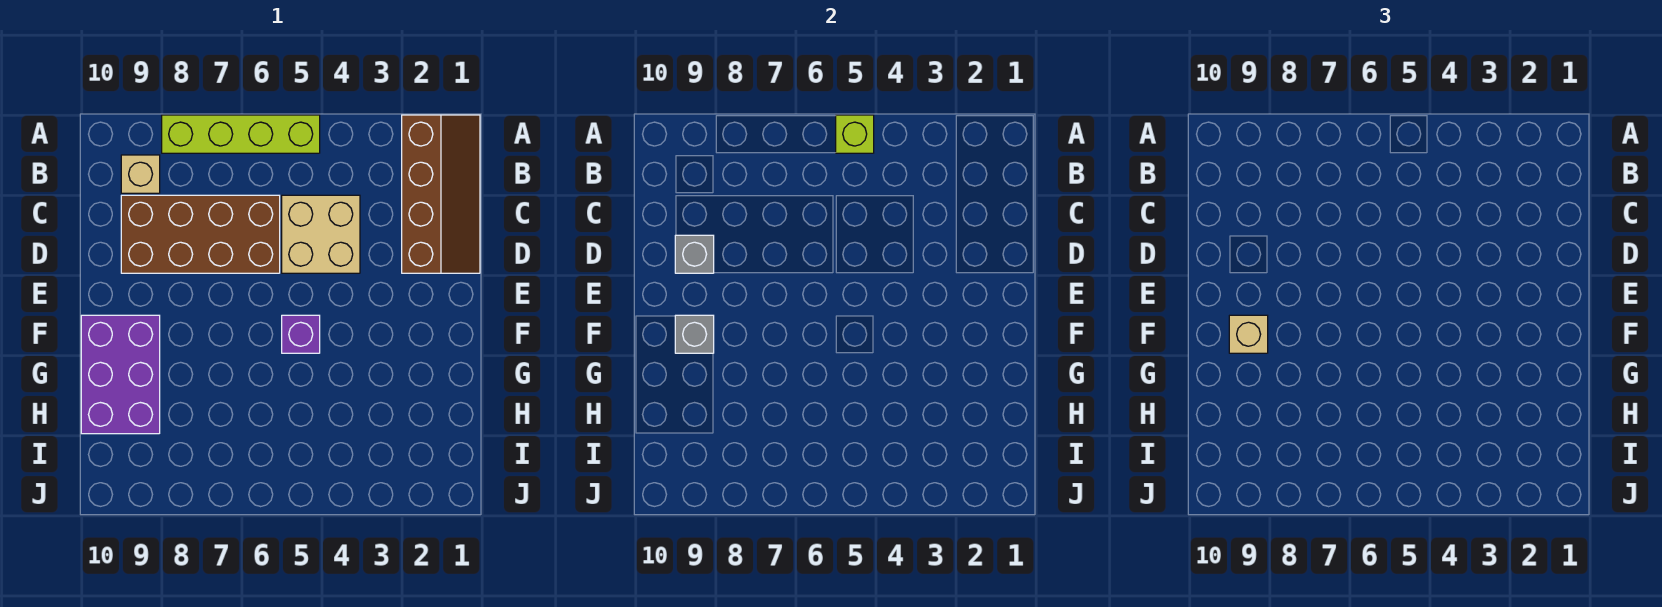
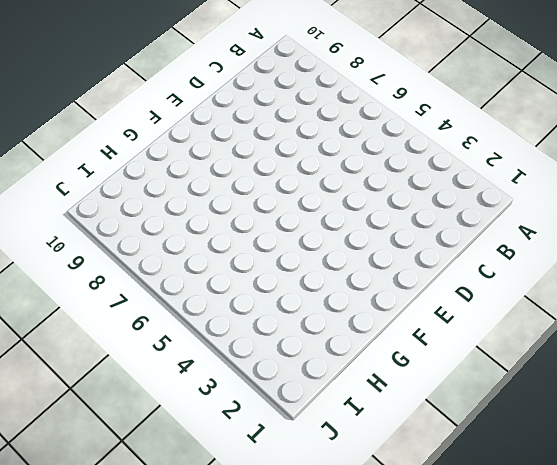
none -> brown 2x4 slope [402,115,480,273]
none -> lime 1x4 brick [162,115,320,153]

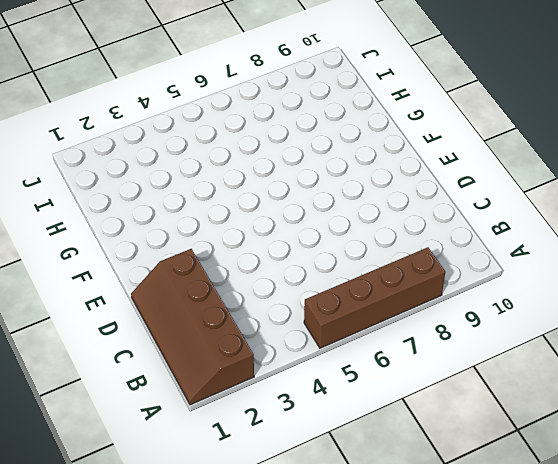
brown 1x4 brick [304,247,445,348] -> lime 1x4 brick [162,115,320,153]
none -> tan 1x1 brick [121,155,160,193]
none -> tan 2x2 brick [282,195,360,273]

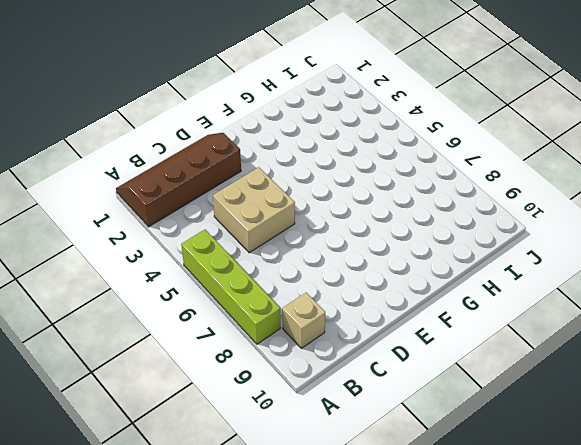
none -> brown 2x4 brick [121,195,280,273]
none -> purple 1x1 brick [282,315,320,353]

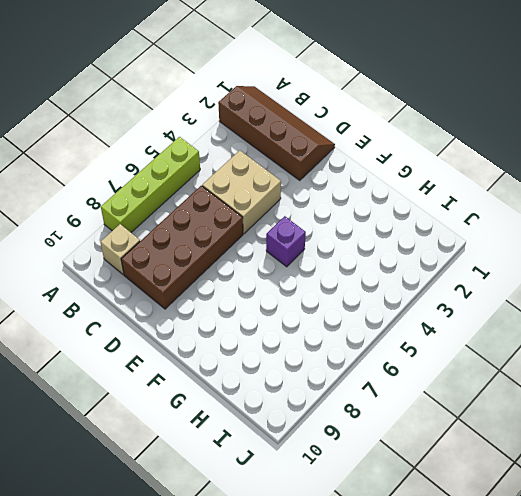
none -> purple 2x3 brick [81,315,160,434]
none -> lime 1x1 brick [836,115,874,153]

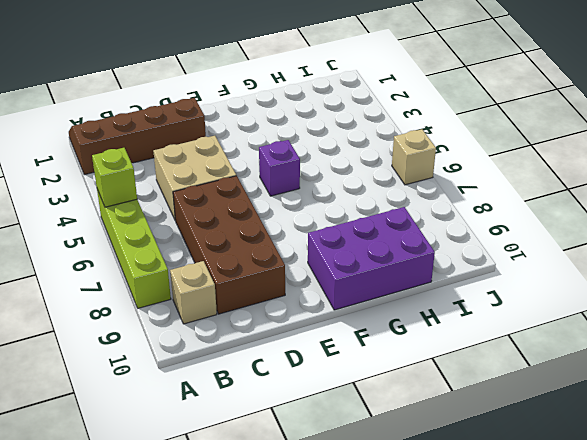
tan 1x1 brick [392,129,436,185] -> tan 1x1 brick moved to [1229,315,1268,353]
none -> grey 1x1 brick [675,235,714,273]
none -> grey 1x1 brick [675,315,714,353]

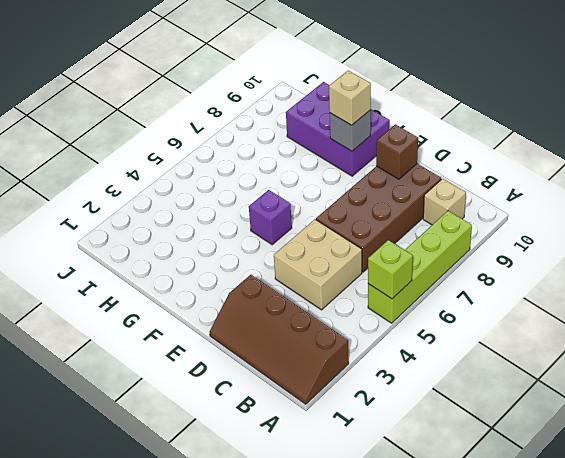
brown 1x1 brick [376,124,418,179] -> grey 1x1 brick [675,235,714,273]

